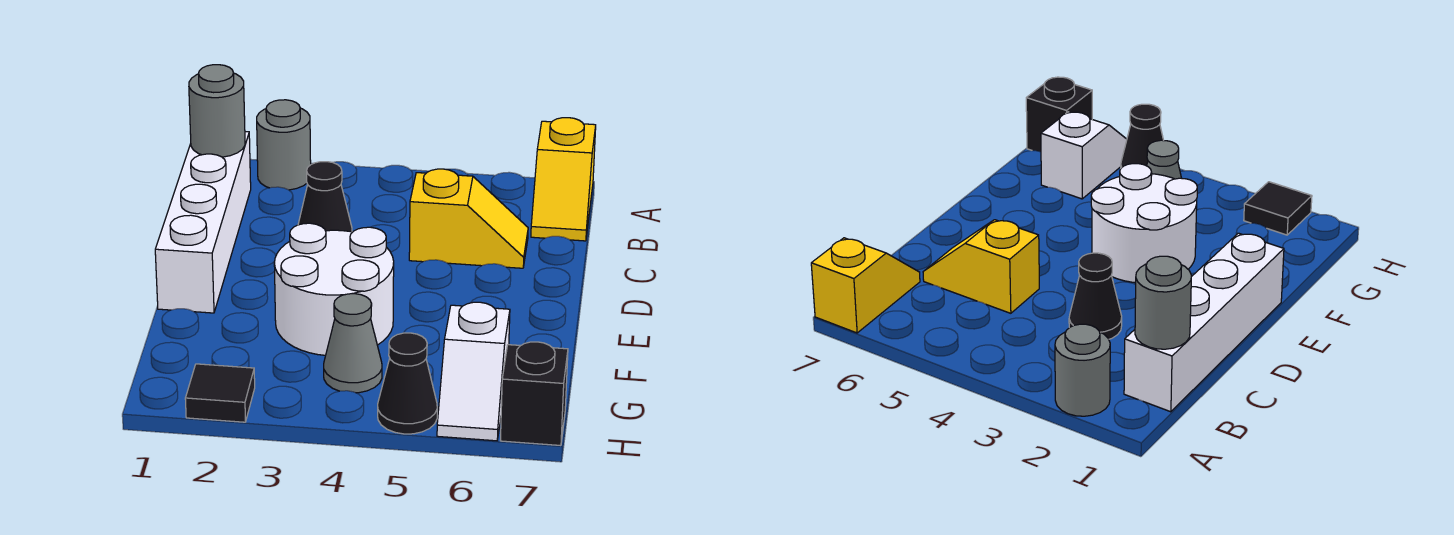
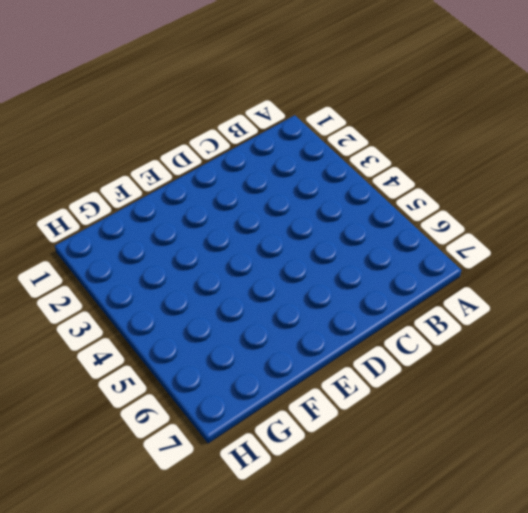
none -> grey 1x1 round brick [257,100,311,190]
none -> yellow 1x2 slope [531,118,596,241]
none -> white 1x4 brick [155,132,251,313]

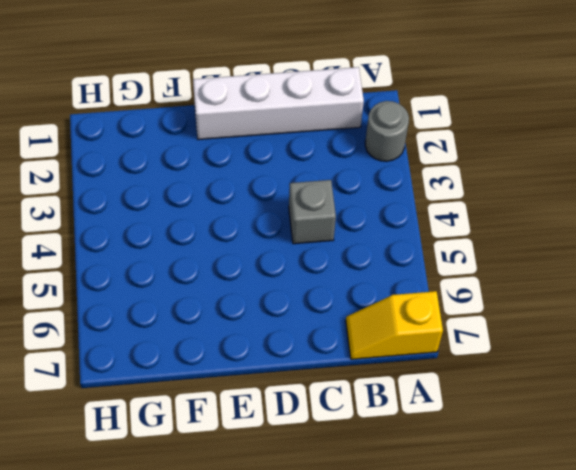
grey 1x1 brick [289,180,336,244] -> none
none -> black 1x1 cone [298,162,352,232]
none -> yellow 1x2 slope [409,169,528,268]
none -> white 2x2 round brick [274,223,394,355]

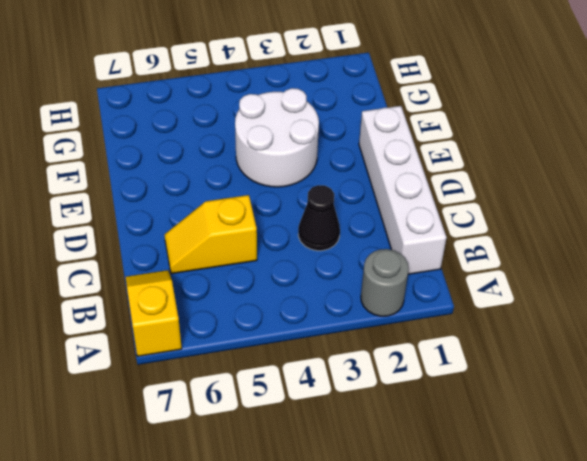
none -> grey 1x1 cone [324,294,382,393]
none -> white 1x2 slope [437,302,510,441]
none -> black 1x1 tile [185,364,255,422]

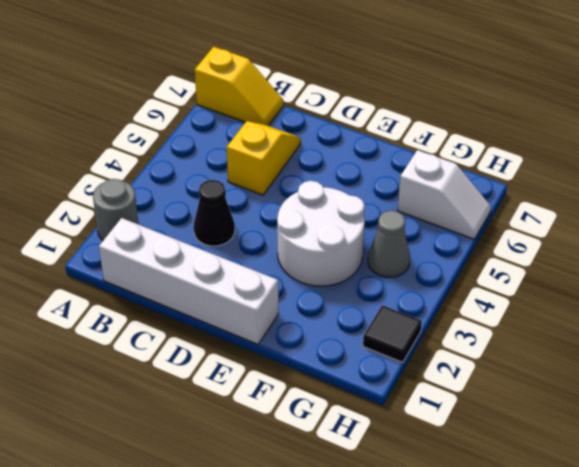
none -> black 1x1 cone [378,333,437,434]
none -> black 1x1 brick [500,342,568,446]
none -> grey 1x1 round brick [189,65,245,157]

